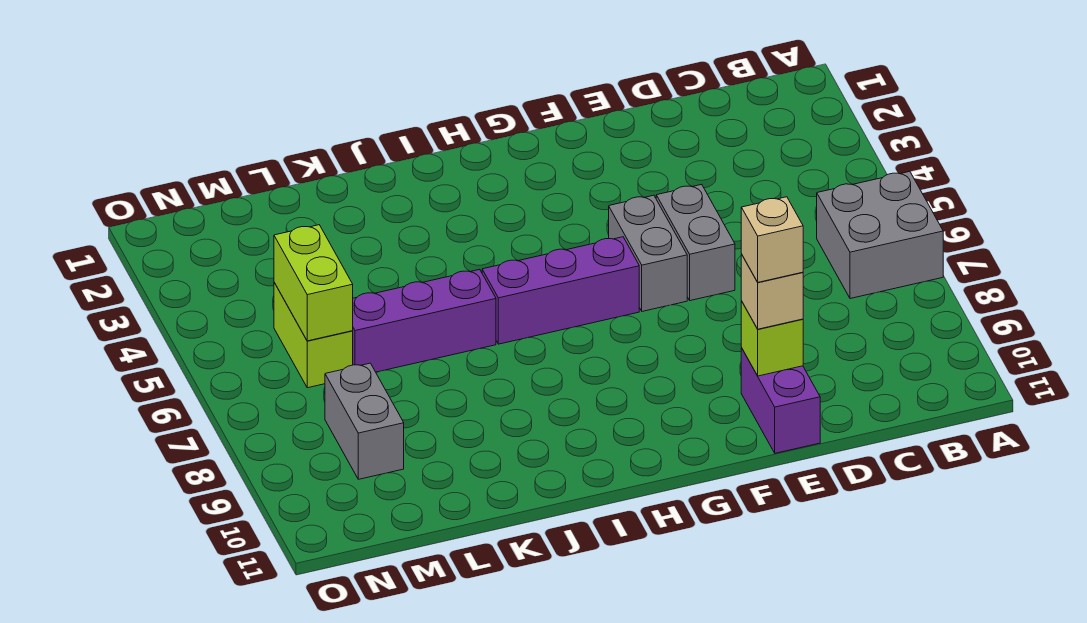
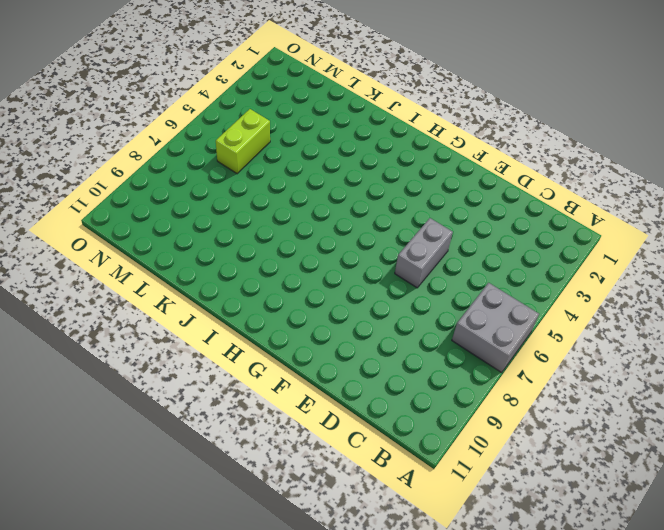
none -> purple 1x2 brick [741,348,820,453]
none -> grey 1x2 brick [609,195,687,311]
none -> purple 1x3 brick [482,237,639,344]

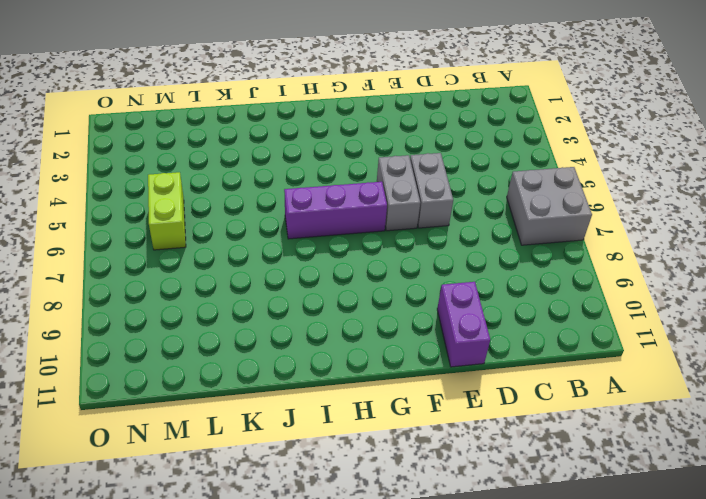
none -> purple 1x3 brick [353,269,496,372]
none -> grey 1x2 brick [325,363,404,479]
none -> lime 1x1 brick [741,301,803,376]

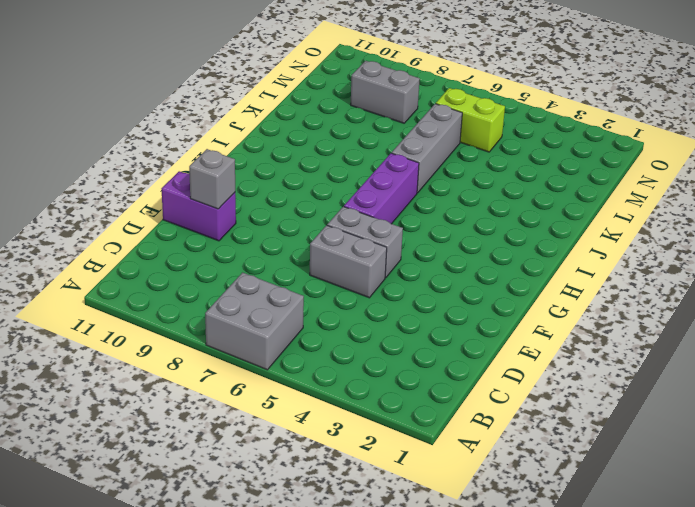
grey 1x1 brick [189,149,235,209] -> lime 1x1 brick [741,301,803,376]
grey 1x3 brick [392,104,462,193] -> purple 1x3 brick [353,269,496,372]
none -> lime 1x2 brick [274,225,353,341]
none -> tan 1x1 brick [741,254,803,329]
none -> tan 1x1 brick [741,197,803,282]

